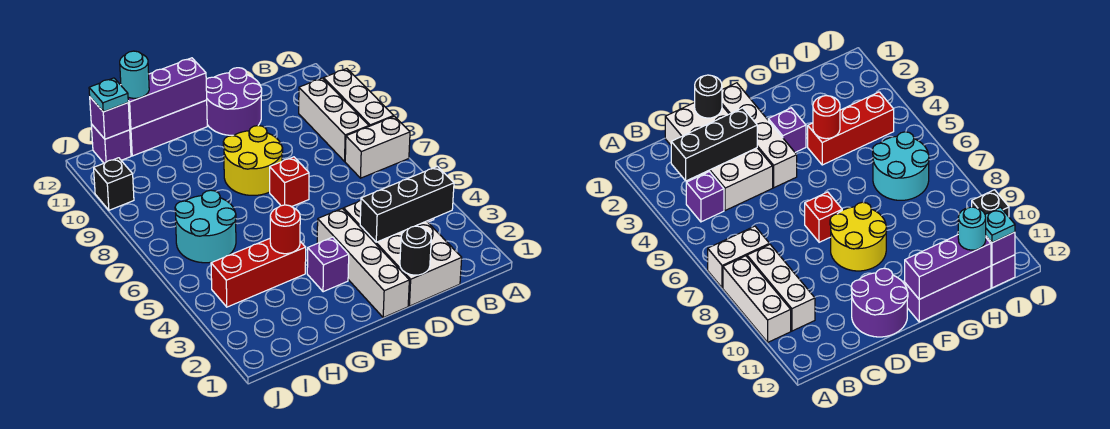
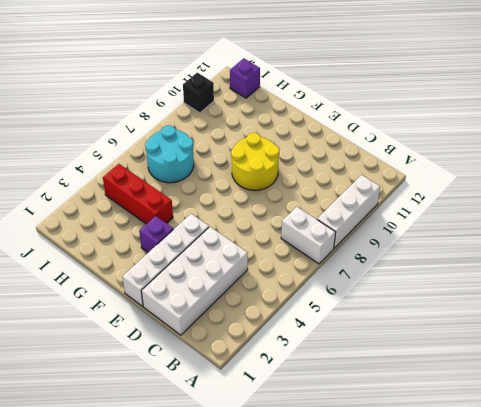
none -> purple 1x1 brick [686,172,724,222]
none -> white 1x3 brick [299,78,369,161]
none -> purple 2x2 round brick [206,68,262,136]

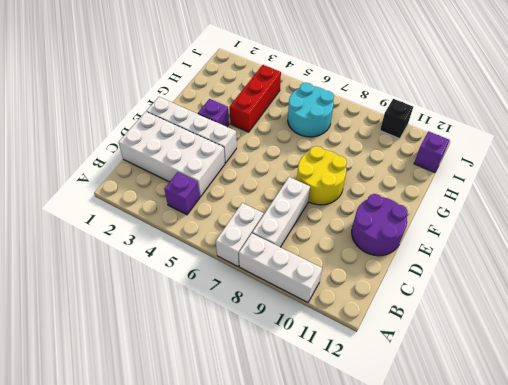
white 1x3 brick [252,177,310,247] -> white 1x3 brick turned to [299,78,369,161]
none -> red 1x1 brick [270,157,309,207]
none -> purple 1x3 brick [130,100,207,156]
none -> black 1x3 brick [360,166,454,242]

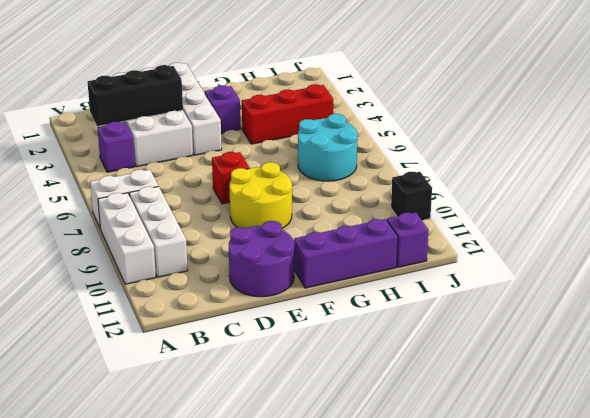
none -> black 1x1 round brick [400,226,431,275]
none -> purple 1x3 brick [128,58,207,129]
none -> red 1x1 round brick [270,205,300,254]

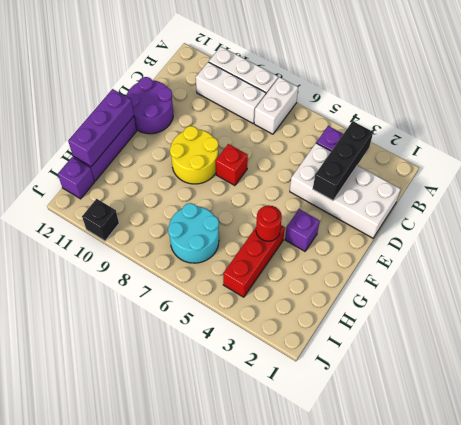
none -> white 1x4 brick [317,209,409,317]
none -> black 1x1 round brick [400,226,431,275]
none -> purple 1x1 brick [90,97,130,139]

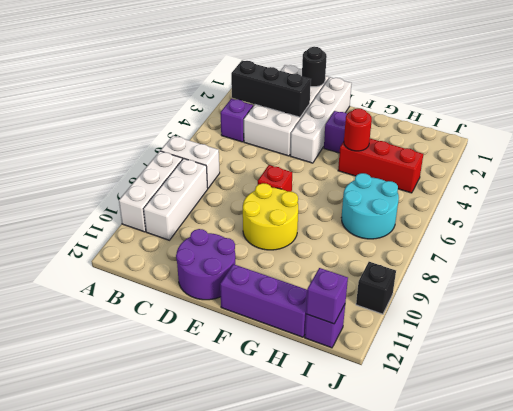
none -> purple 1x3 brick [128,58,207,129]
none -> cyan 1x1 round brick [120,51,149,98]
none -> cyan 1x1 plate [89,78,128,112]

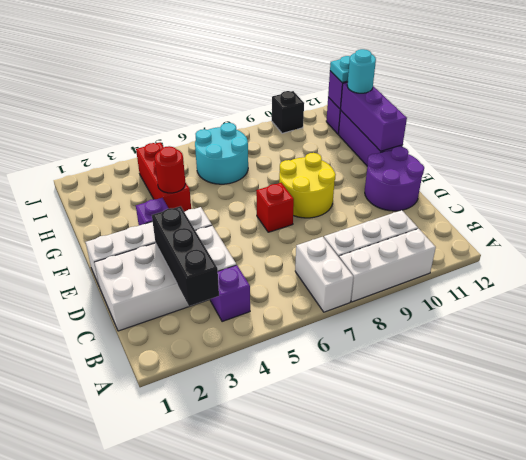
none -> black 1x1 round brick [400,226,431,275]

